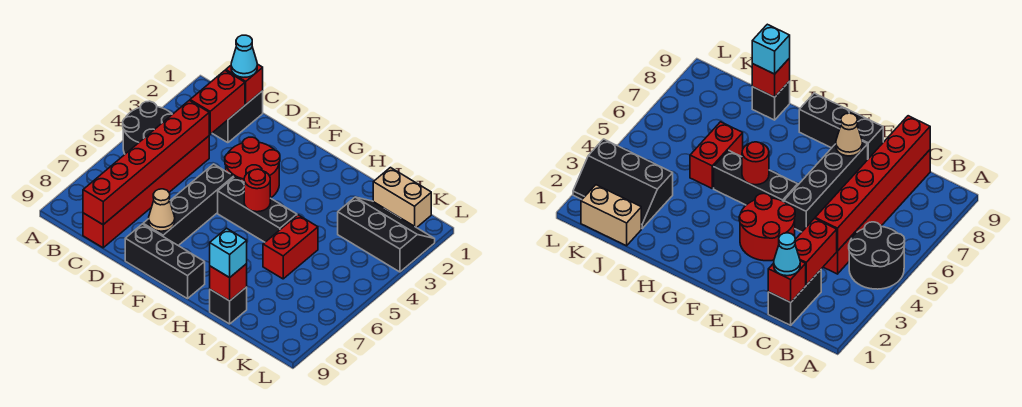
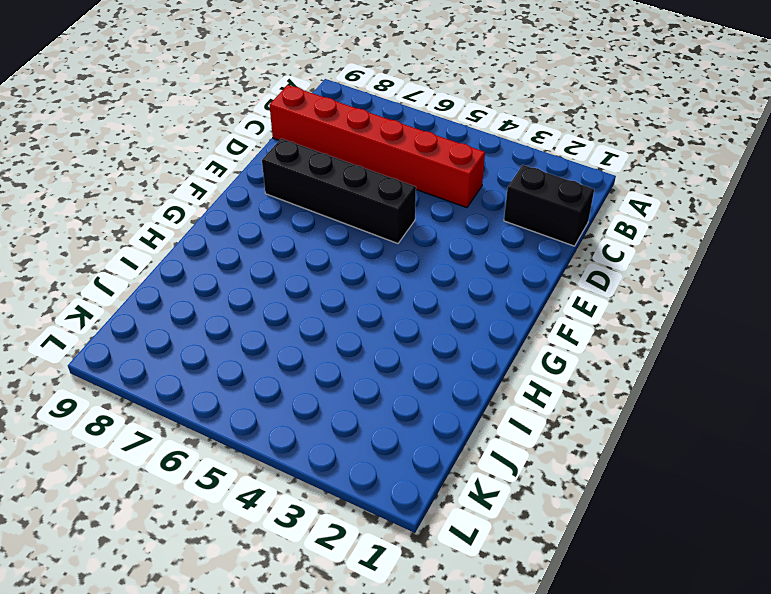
none -> black 2x2 round brick [123,101,172,154]
none -> red 2x2 round brick [225,137,280,198]
none -> black 1x3 brick [125,224,205,299]

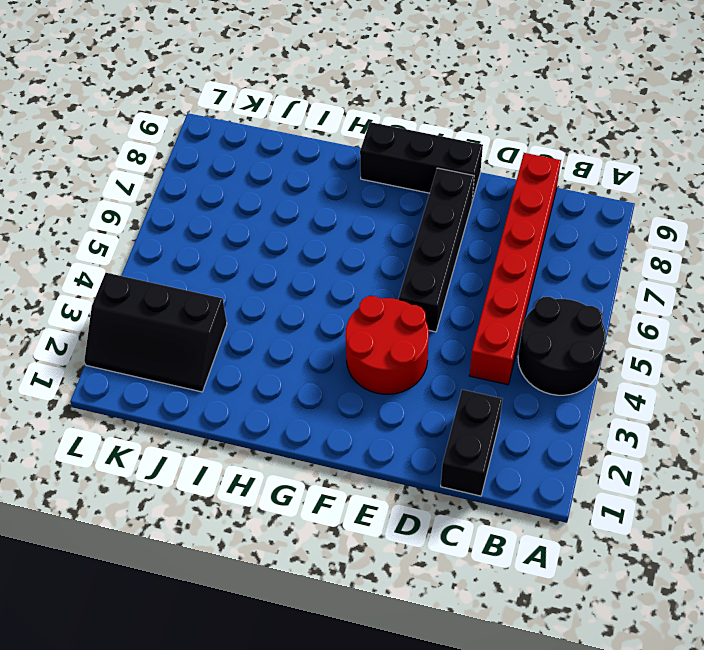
none -> black 1x3 brick [218,177,297,242]
none -> red 1x2 brick [263,215,318,279]
none -> black 1x1 brick [210,287,247,324]

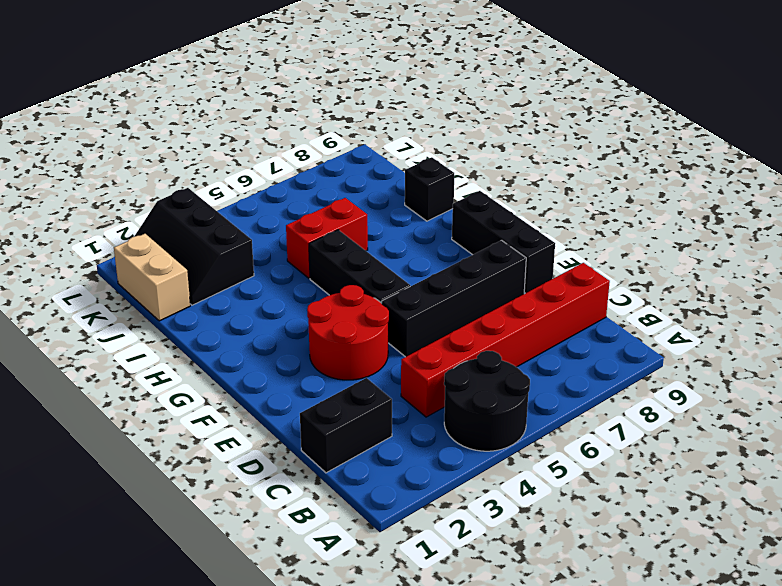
none -> red 1x1 brick [226,64,263,104]
none -> red 1x2 brick [190,70,245,134]
none -> red 1x6 brick [83,100,209,225]

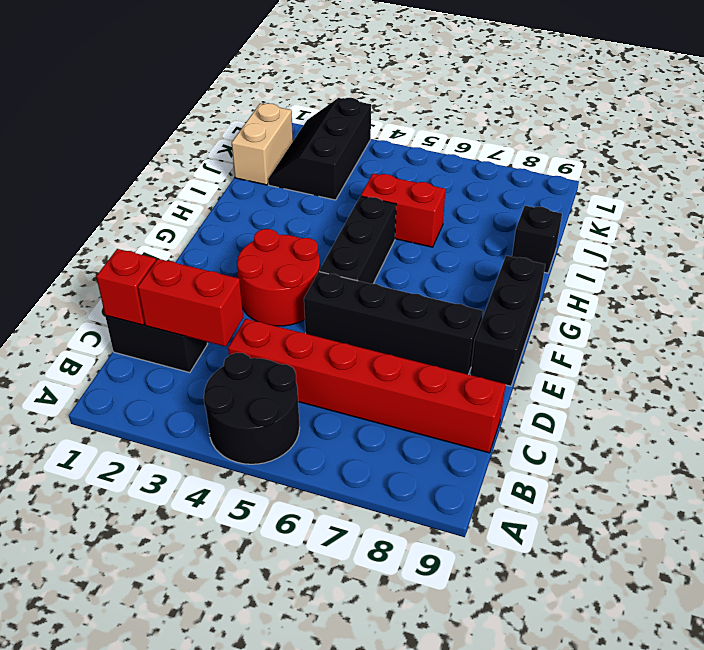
none -> red 1x6 brick [83,100,209,225]
none -> tan 1x1 cone [149,189,175,231]
none -> red 1x1 round brick [244,169,270,212]

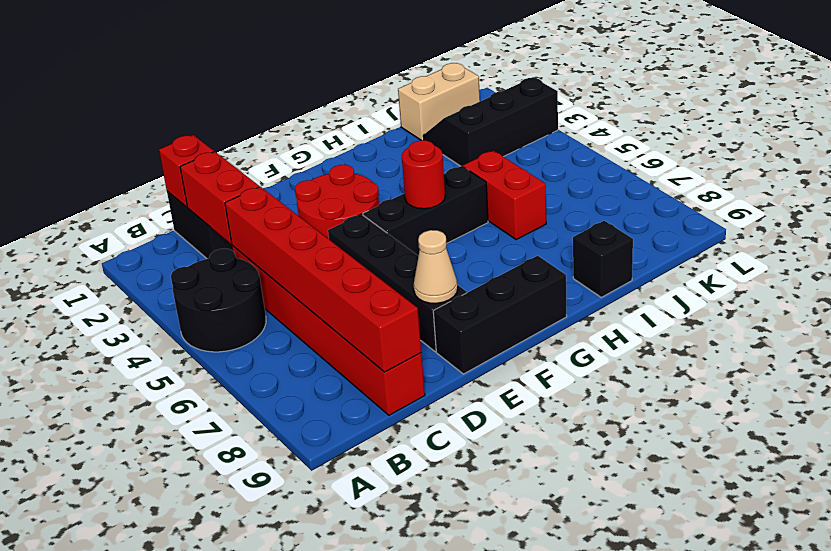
none -> red 1x1 brick [210,264,247,301]
none -> cyan 1x1 cone [231,35,257,77]
none -> cyan 1x1 brick [210,228,247,278]

